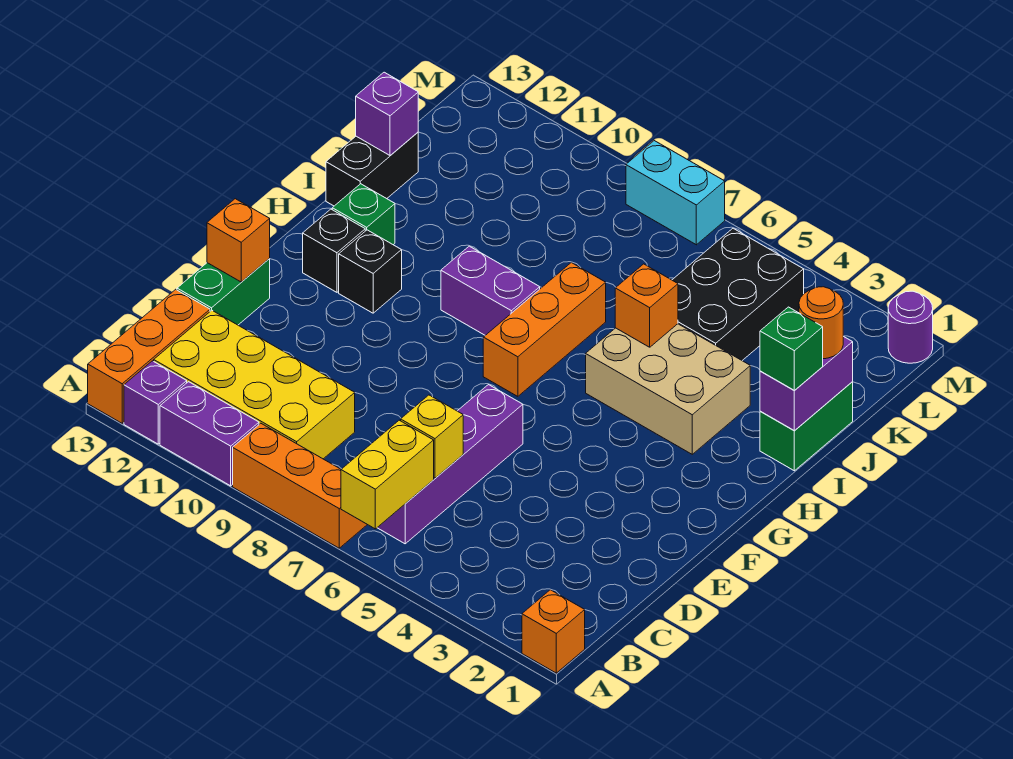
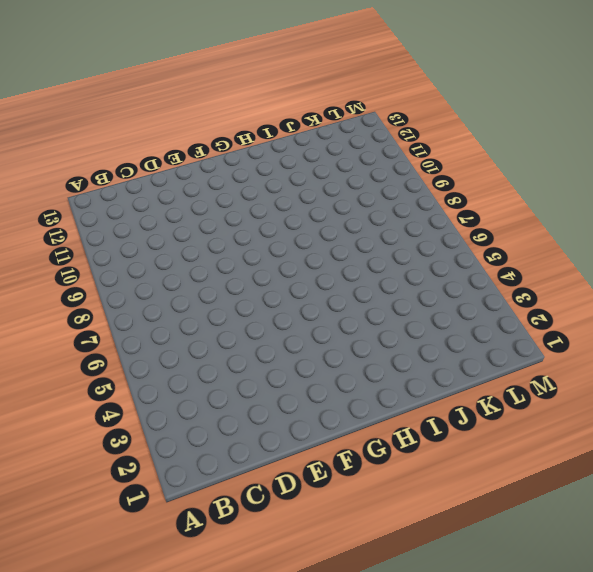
none -> orange 1x1 brick [522,590,585,673]
none -> orange 1x3 brick [233,423,367,548]
none -> purple 1x2 brick [160,382,259,486]

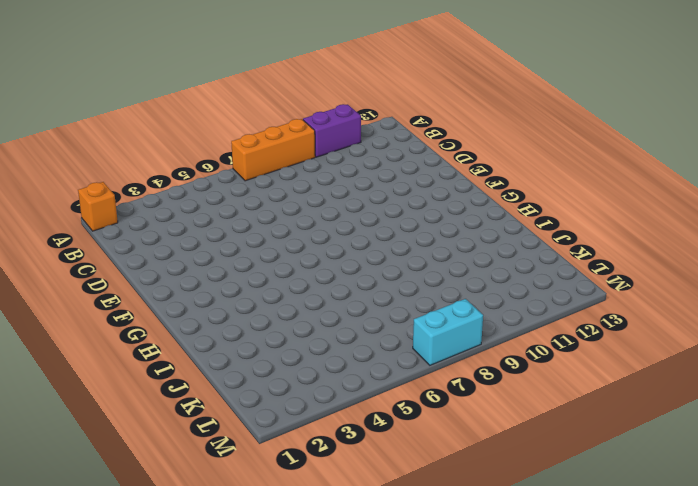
none -> purple 1x1 brick [124,361,187,444]
none -> orange 1x3 brick [88,289,210,423]
none -> purple 1x4 brick [377,385,523,544]

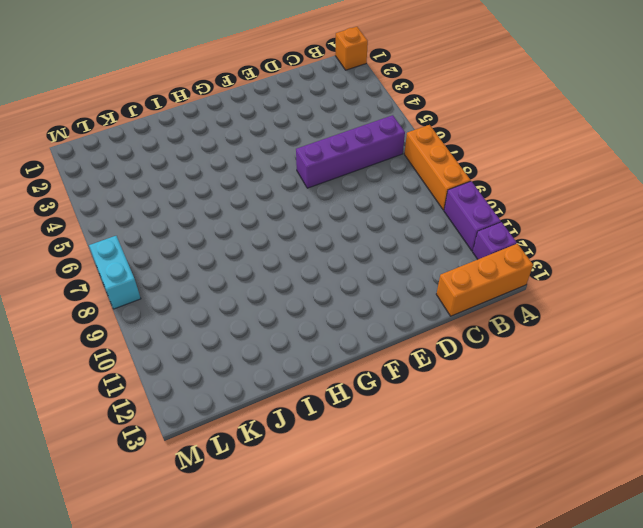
none -> yellow 2x4 brick [154,310,355,459]
none -> green 1x2 brick [177,259,270,325]
none -> orange 1x3 brick [483,263,606,396]

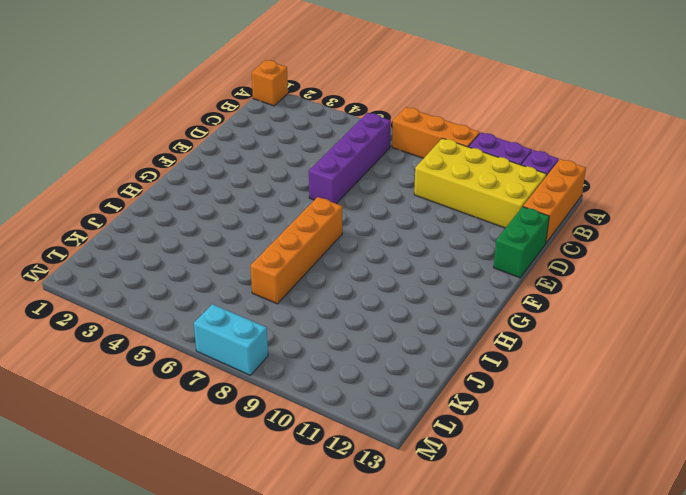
orange 1x4 brick [251,197,342,304] -> orange 1x3 brick [483,263,606,396]
none -> black 1x1 brick [339,230,402,313]
none -> black 1x1 brick [303,209,365,292]
none -> tan 2x3 brick [586,324,750,454]

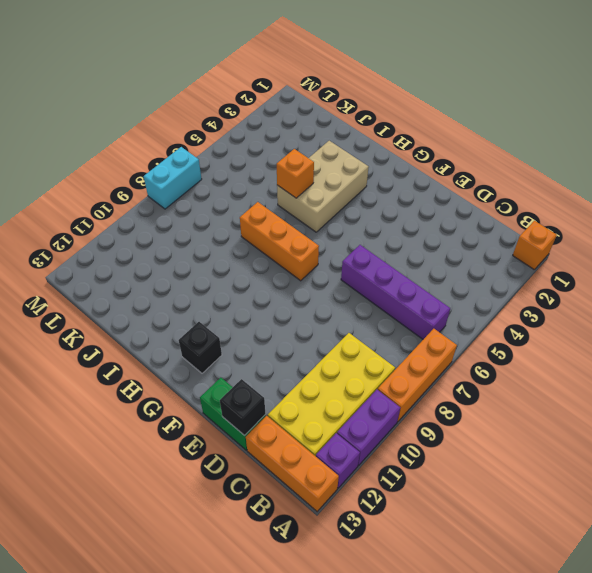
black 1x1 brick [220,379,265,436] -> black 1x1 brick moved to [339,230,402,313]
none -> purple 1x2 brick [441,246,540,335]
none -> green 1x1 brick [332,184,395,245]
none -> green 1x2 brick [760,382,853,471]

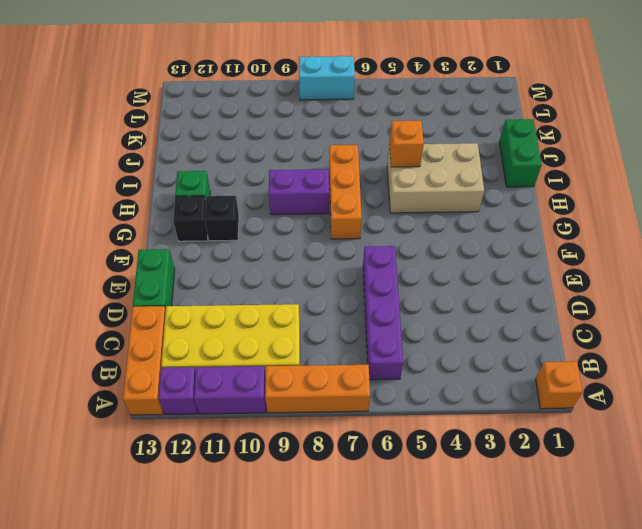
none -> black 1x2 brick [326,132,418,206]
none -> black 2x3 brick [673,228,804,360]
none -> purple 1x1 round brick [888,291,933,363]

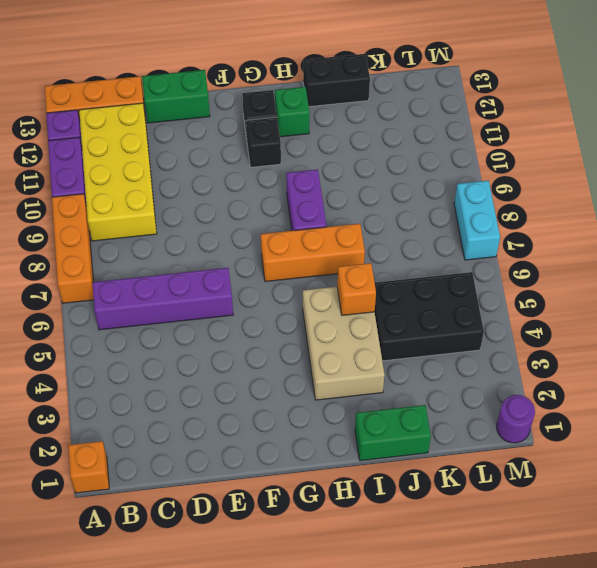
none -> yellow 1x2 brick [341,420,434,529]
none -> yellow 1x1 brick [401,395,463,478]
none -> orange 1x1 brick [207,199,270,282]

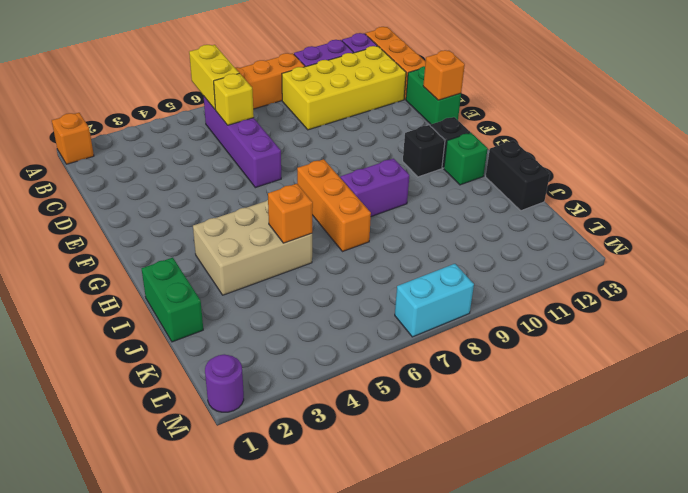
none -> black 2x3 brick [673,228,804,360]
none -> purple 1x2 brick [760,336,853,430]
none -> purple 1x1 brick [356,72,418,155]

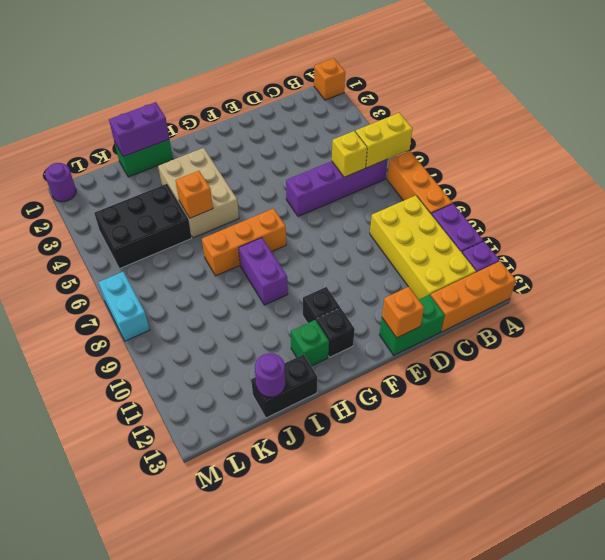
purple 1x1 round brick [255,353,285,397] -> purple 1x1 brick [356,72,418,155]
none -> green 1x1 brick [760,307,823,391]
none -> orange 1x1 round brick [799,287,843,359]

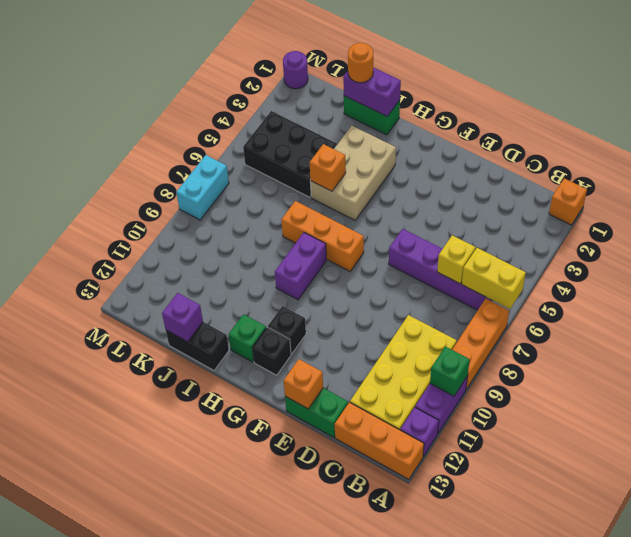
green 1x1 brick [430,346,470,396] -> green 1x1 brick moved to [760,307,823,391]

